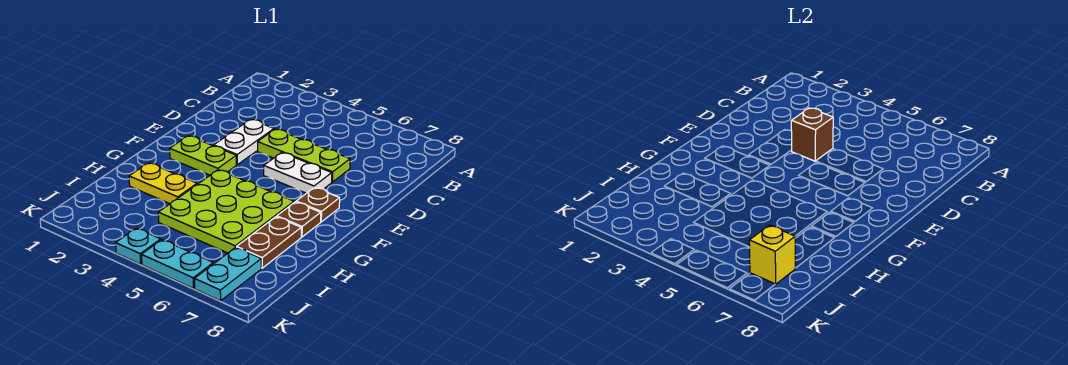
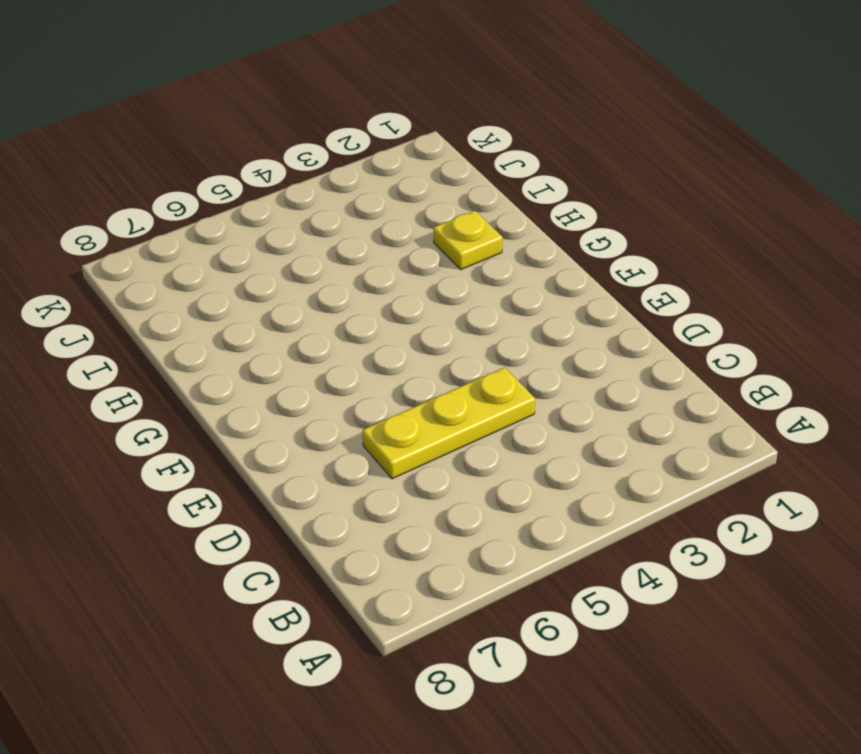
yellow 1x3 plate [363,367,535,479] -> lime 1x3 plate [258,129,350,182]
yellow 1x1 plate [434,211,503,269] -> yellow 1x2 plate [129,163,197,204]
none -> white 1x2 plate [214,119,274,165]
none -> white 1x2 plate [264,153,332,193]
none -> lime 1x2 plate [170,136,236,175]

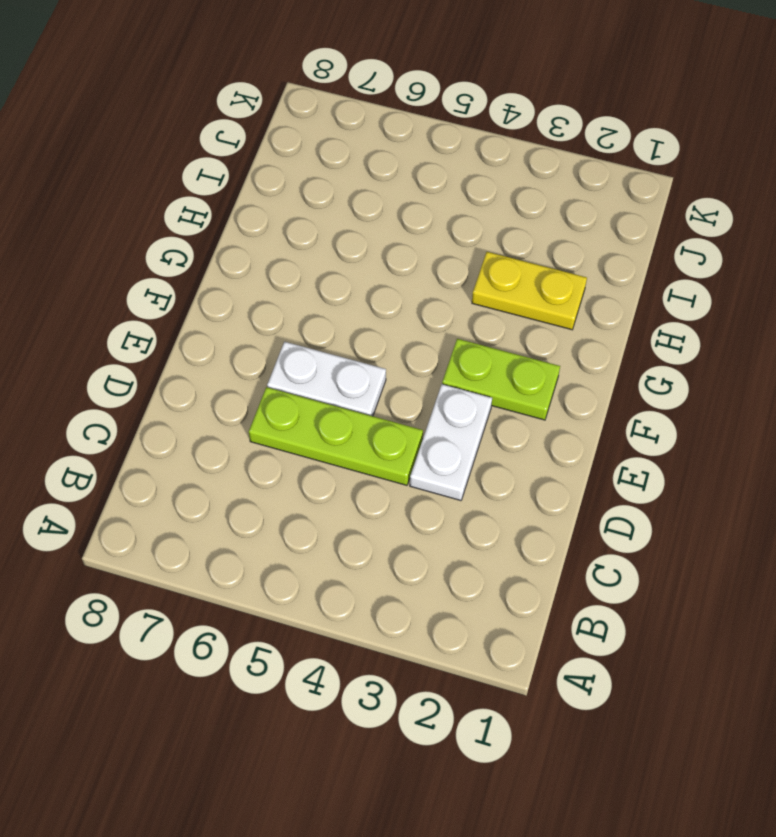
none -> brown 1x1 plate [296,187,340,222]
none -> lime 3x3 plate [158,170,294,253]
none -> brown 1x1 plate [277,202,321,237]

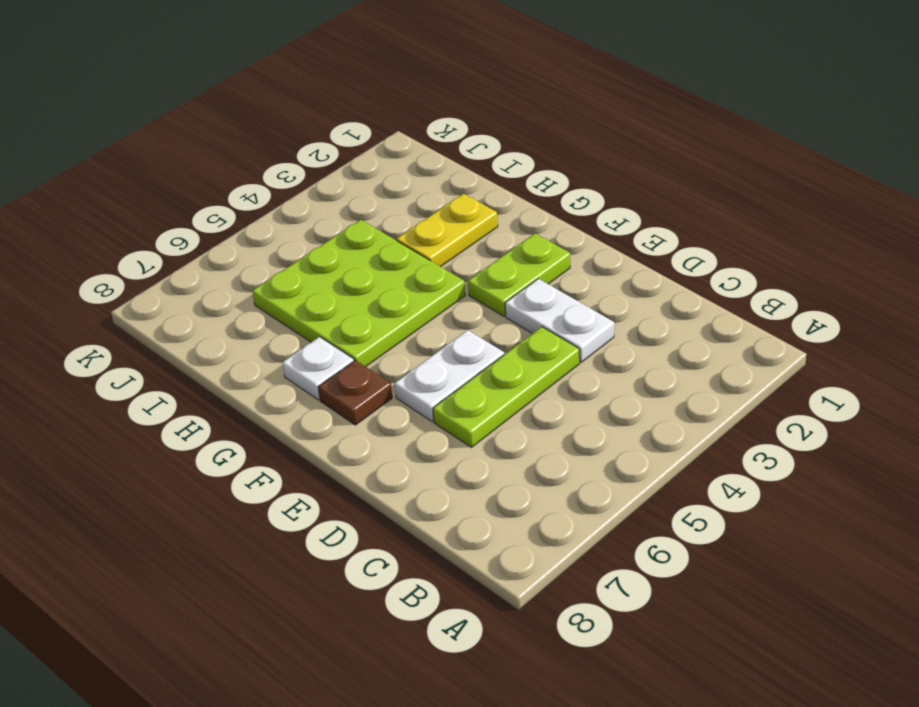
white 1x1 plate [282,337,354,400] -> brown 1x1 plate [277,202,321,237]
none -> brown 1x2 plate [237,217,301,268]
none -> cyan 1x2 plate [195,247,261,301]
none -> cyan 1x1 plate [116,228,161,264]

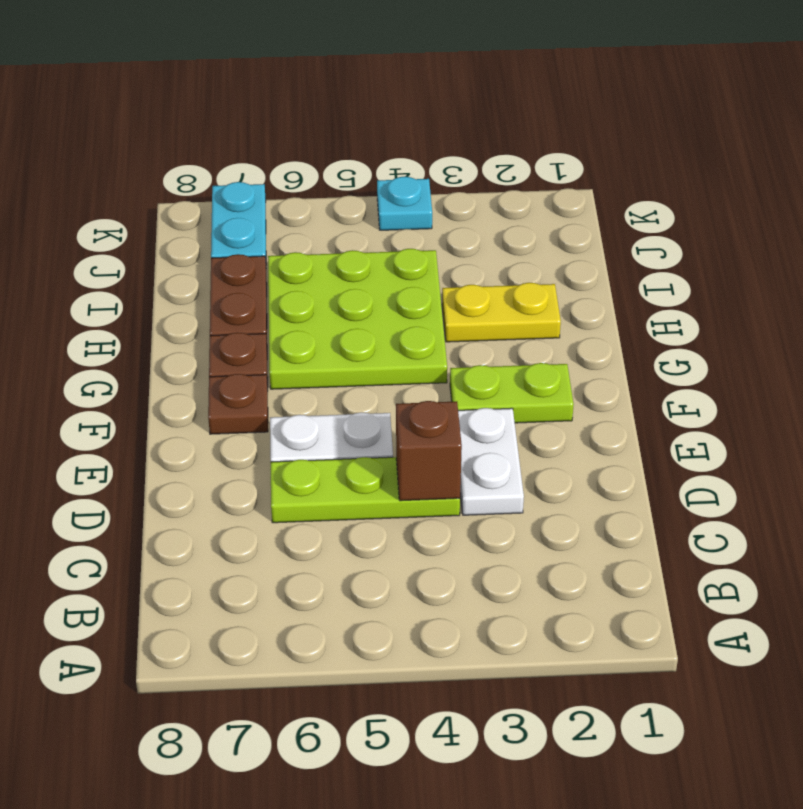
none -> cyan 1x2 plate [142,240,214,288]
none -> yellow 1x1 brick [749,225,795,284]

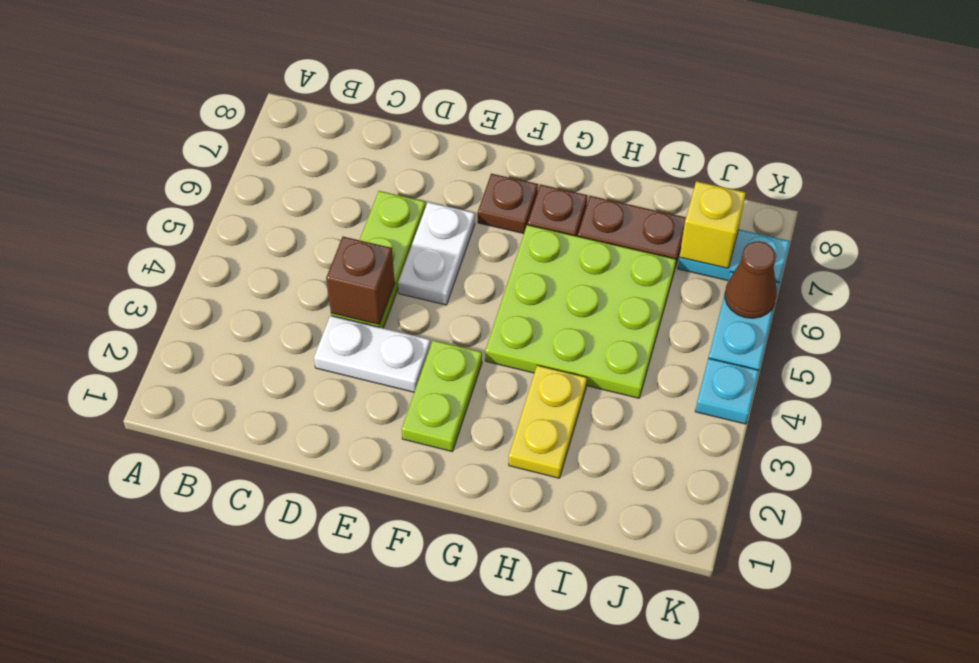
brown 1x1 cone [725,241,777,318] -> none

